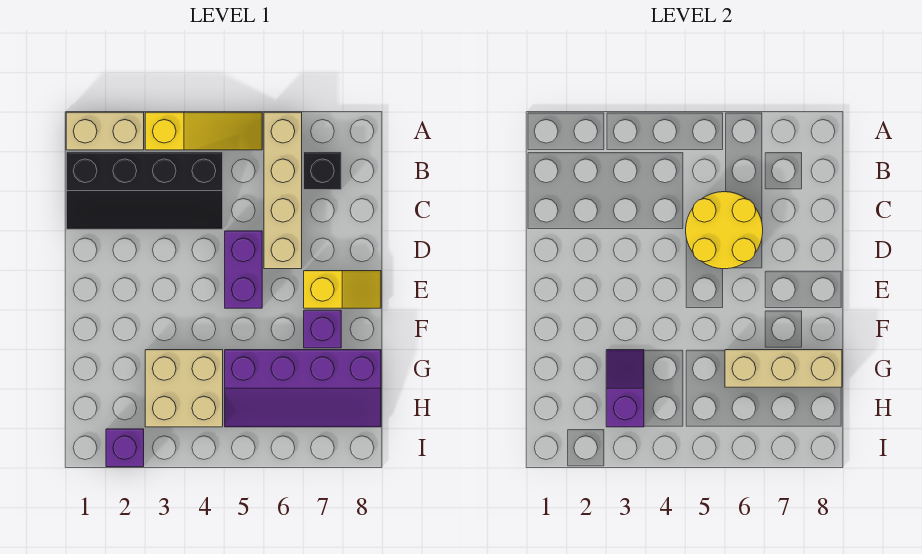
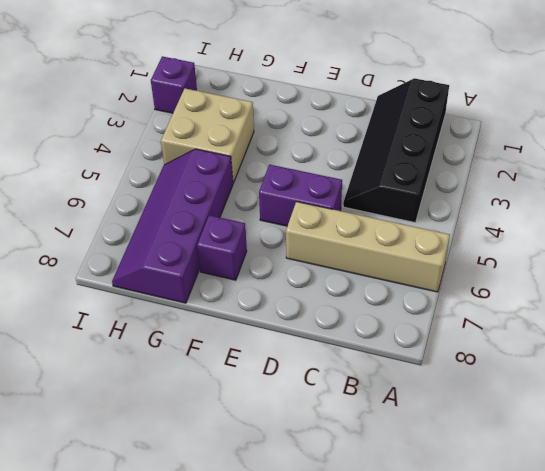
none -> tan 1x2 brick [66,112,144,150]
none -> yellow 1x3 slope [145,112,262,150]
none -> black 1x1 brick [304,152,341,190]

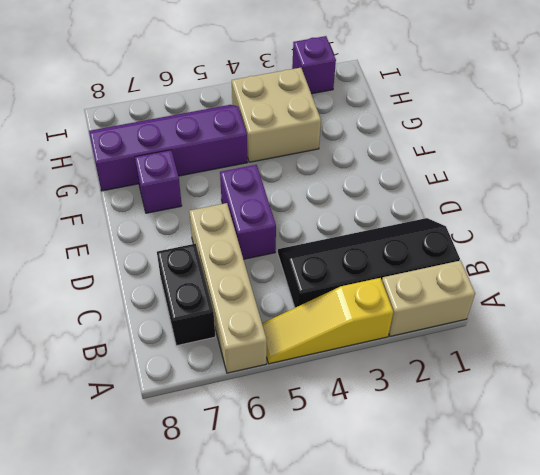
black 1x2 brick [157,244,215,346] -> black 1x1 brick [304,152,341,190]
none -> yellow 1x2 slope [304,271,381,308]
none -> yellow 2x2 round brick [686,192,763,269]
none -> purple 1x2 slope [606,350,644,427]

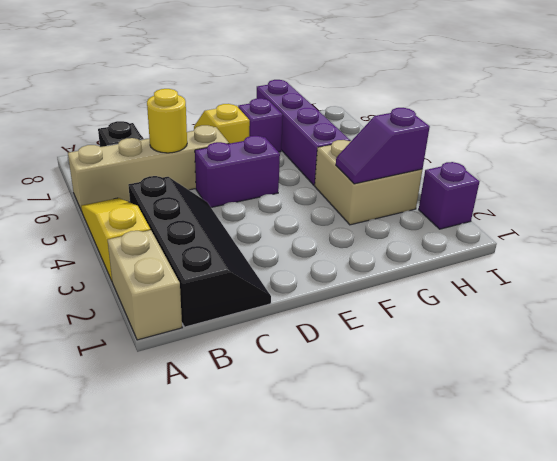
yellow 1x1 round brick [147,89,187,153] -> yellow 2x2 round brick [686,192,763,269]
none -> tan 1x3 brick [725,350,842,387]

